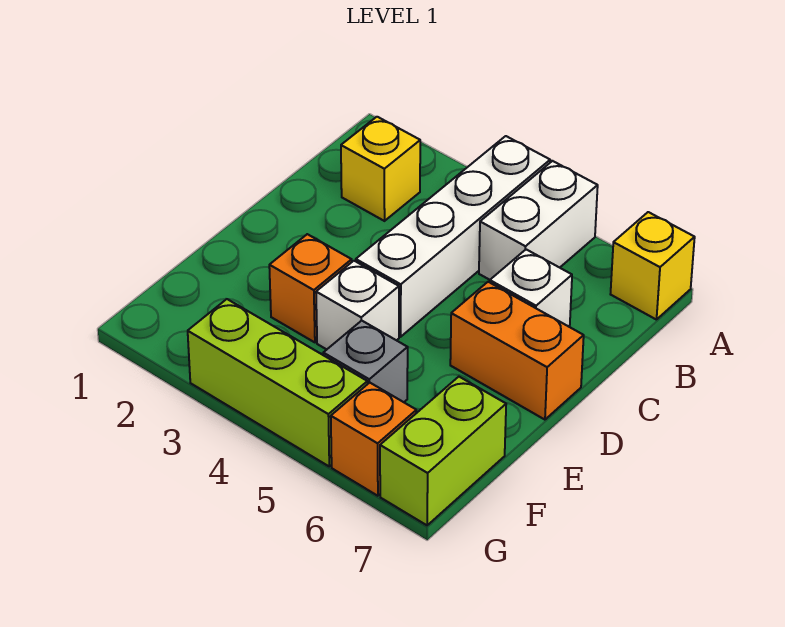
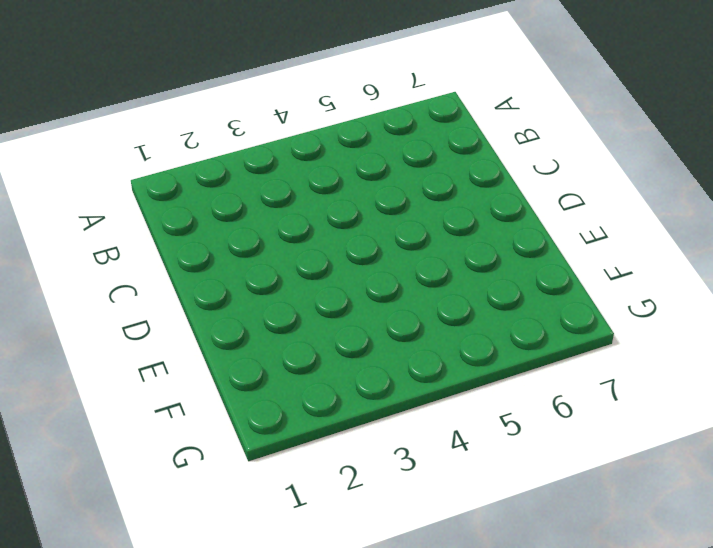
none -> white 1x4 brick [356,136,550,337]
none -> white 1x2 brick [479,161,598,280]
none -> yellow 1x1 brick [611,212,695,320]

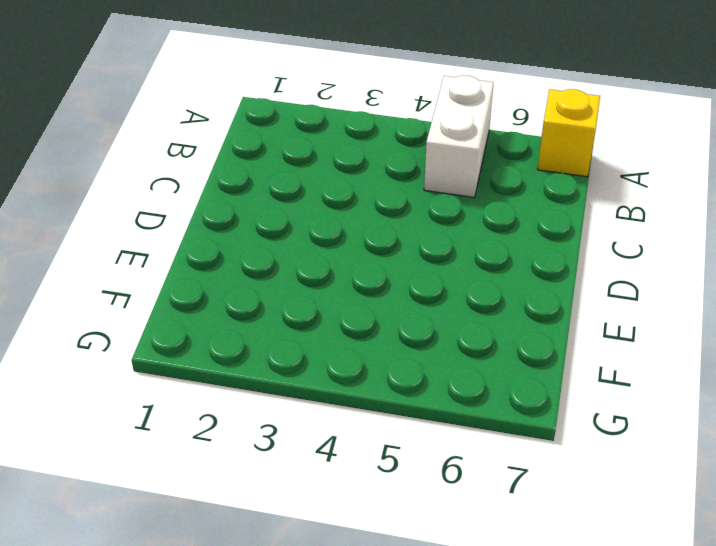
none -> white 1x4 brick [356,136,550,337]
none -> yellow 1x1 brick [341,117,420,221]
none -> white 1x1 brick [490,249,572,327]

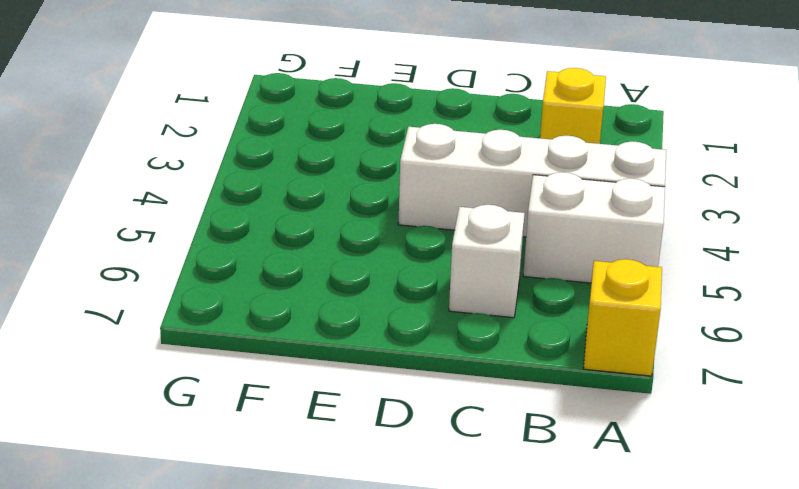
none -> orange 1x2 brick [450,282,584,420]
none -> orange 1x1 brick [269,234,352,342]
none -> white 1x1 brick [316,261,399,349]

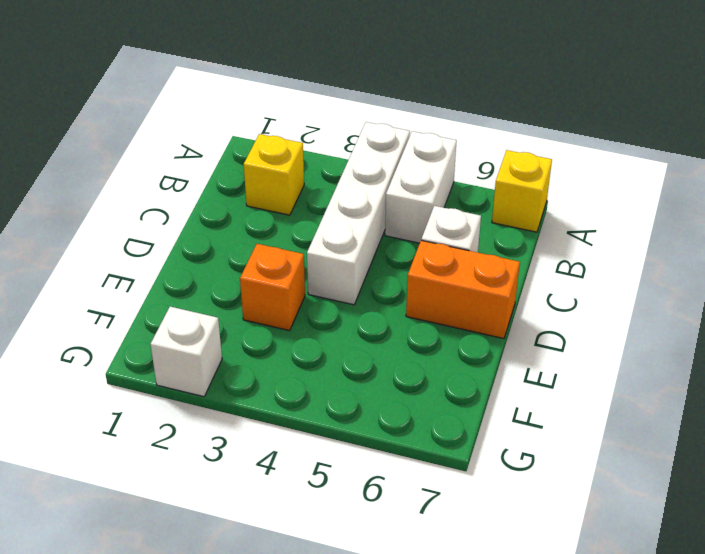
white 1x1 brick [151,307,222,397] -> white 1x1 brick moved to [316,261,399,349]
none -> grey 1x1 brick [323,321,408,402]
none -> lime 1x2 brick [380,377,506,525]
none -> lime 1x3 brick [188,299,367,466]

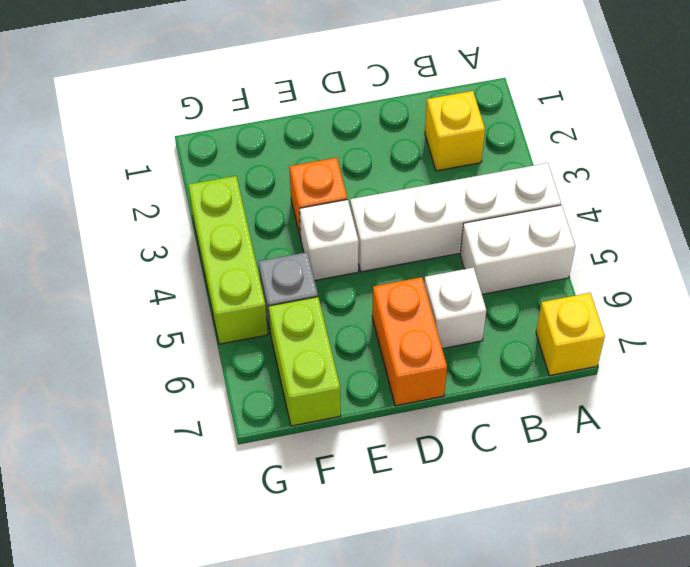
lime 1x2 brick [268,297,341,426] -> lime 1x2 brick turned to [380,377,506,525]
none -> orange 1x1 brick [331,383,416,496]

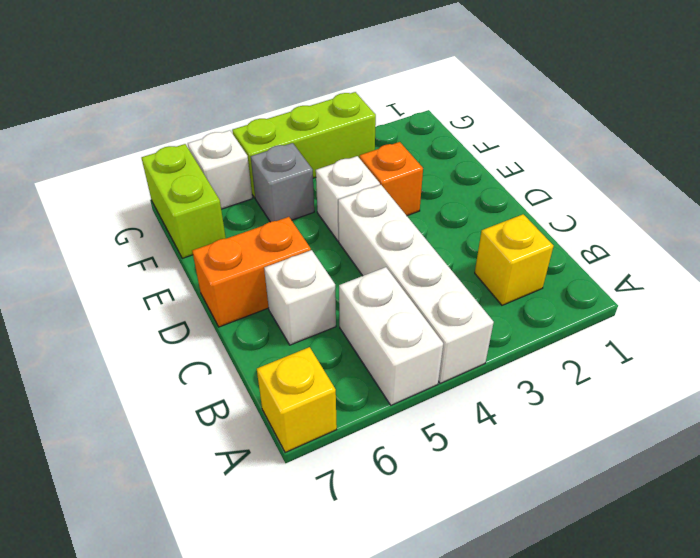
white 1x1 brick [188,130,252,209] -> orange 1x1 brick [331,383,416,496]

